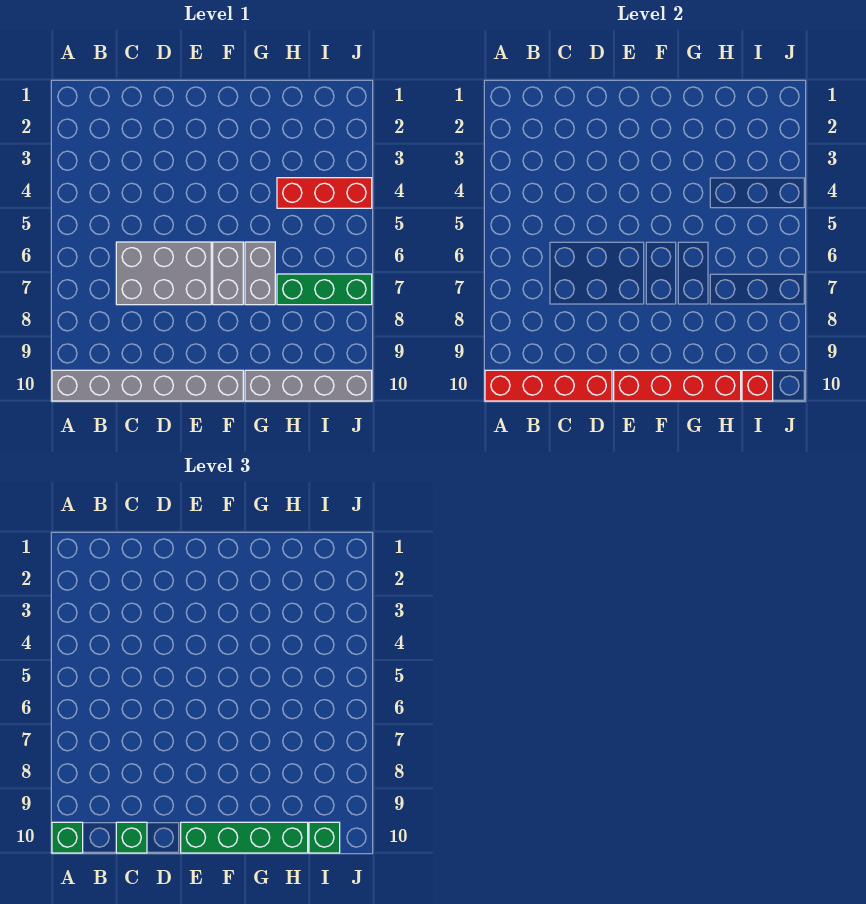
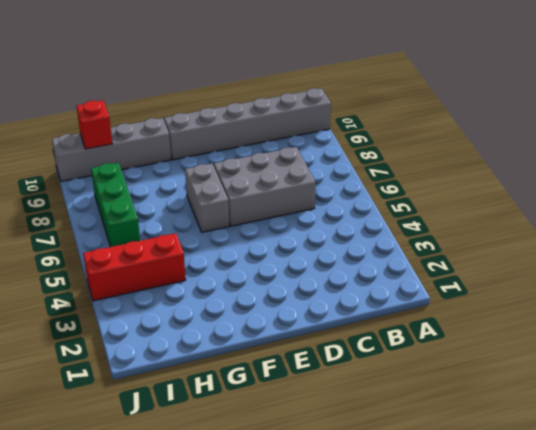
green 1x3 brick [91,163,140,247] -> green 1x3 brick turned to [277,274,372,305]
none -> grey 1x2 brick [245,242,275,305]
none -> red 1x4 brick [485,370,612,401]
none -> red 1x4 brick [614,370,741,401]

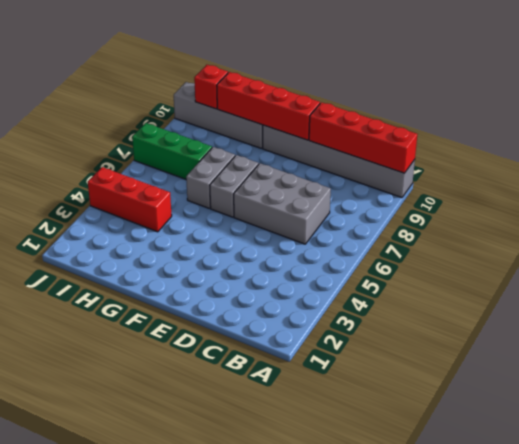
none -> green 1x1 brick [52,822,83,853]
none -> green 1x1 brick [116,822,147,853]
none -> green 1x4 brick [181,822,308,853]

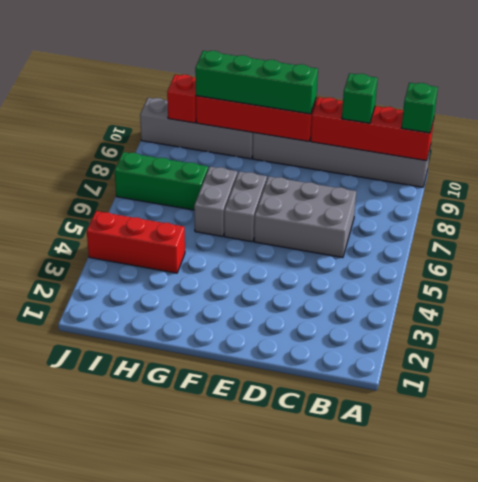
none -> green 1x1 brick [309,822,340,853]

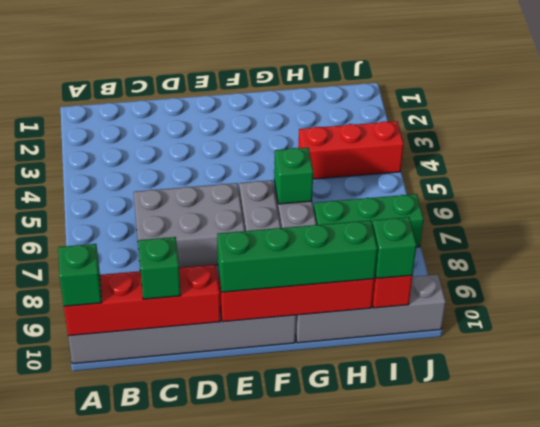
green 1x1 brick [274,148,313,204] -> none

